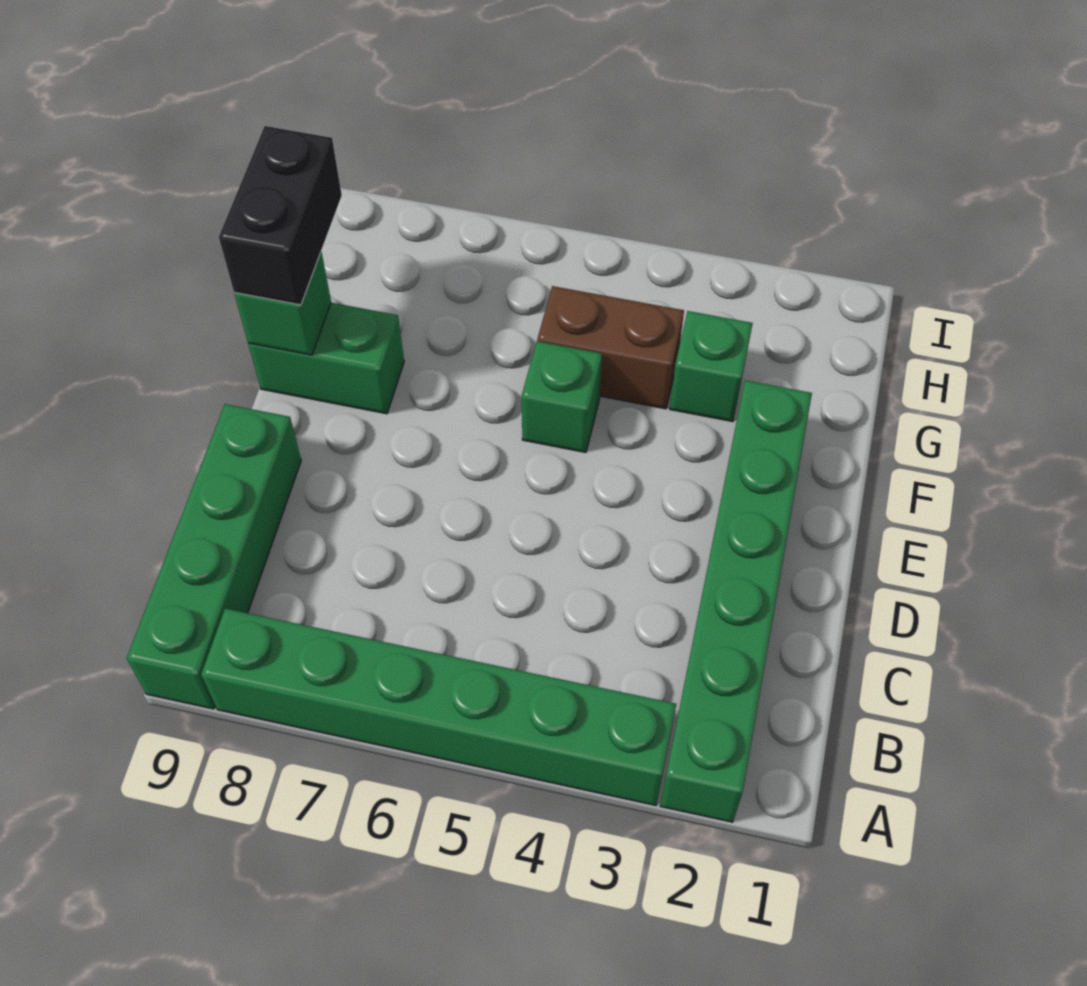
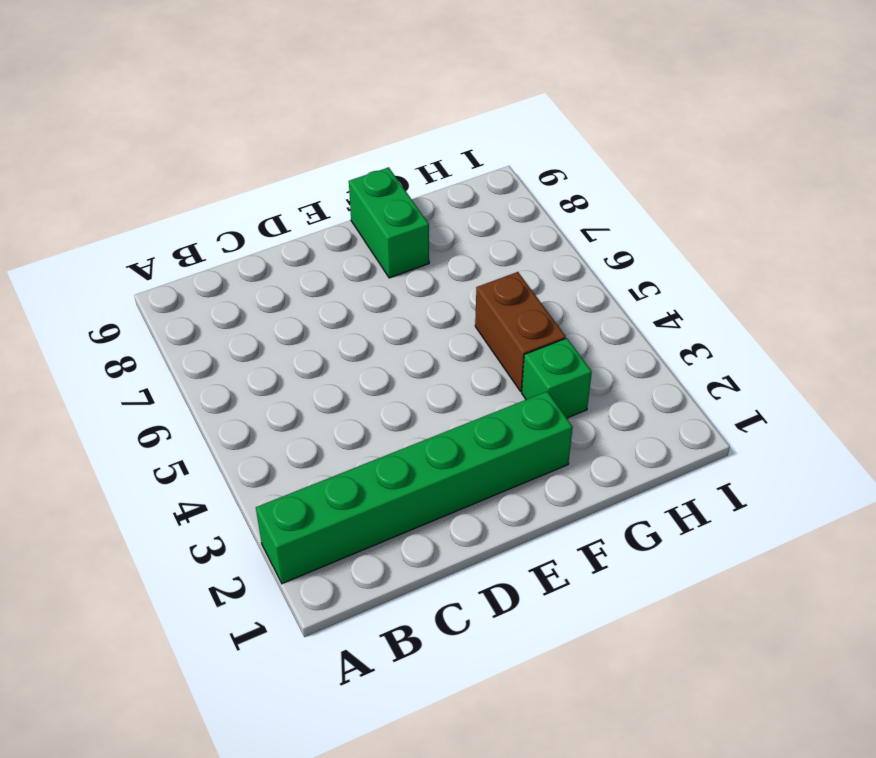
none -> green 1x6 brick [201,609,676,806]
none -> green 1x4 brick [127,404,301,709]

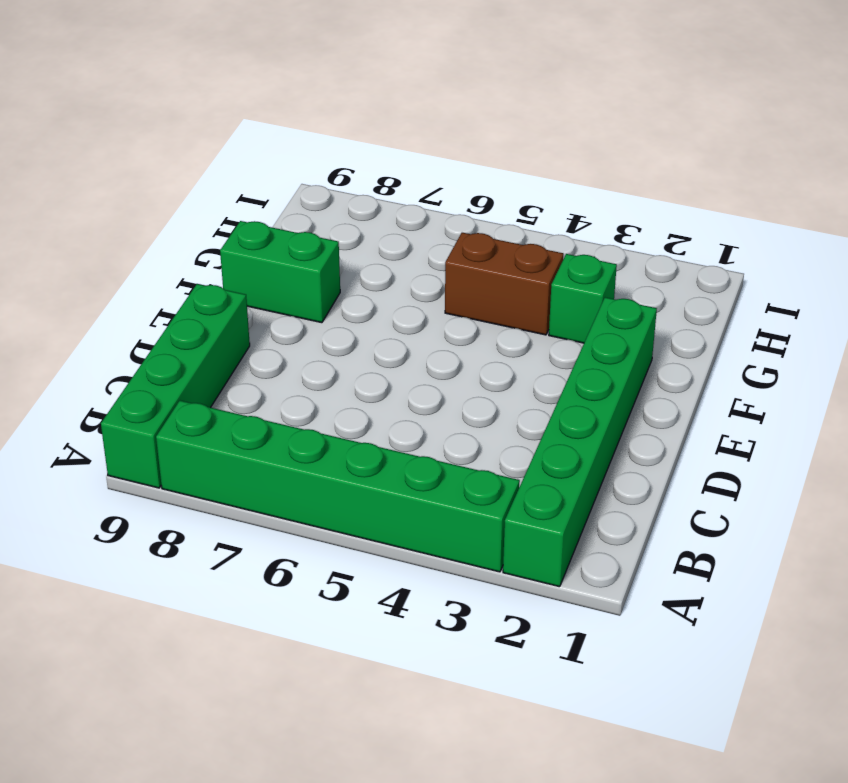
none -> green 1x1 brick [521,341,602,453]
none -> green 1x1 brick [234,252,331,355]

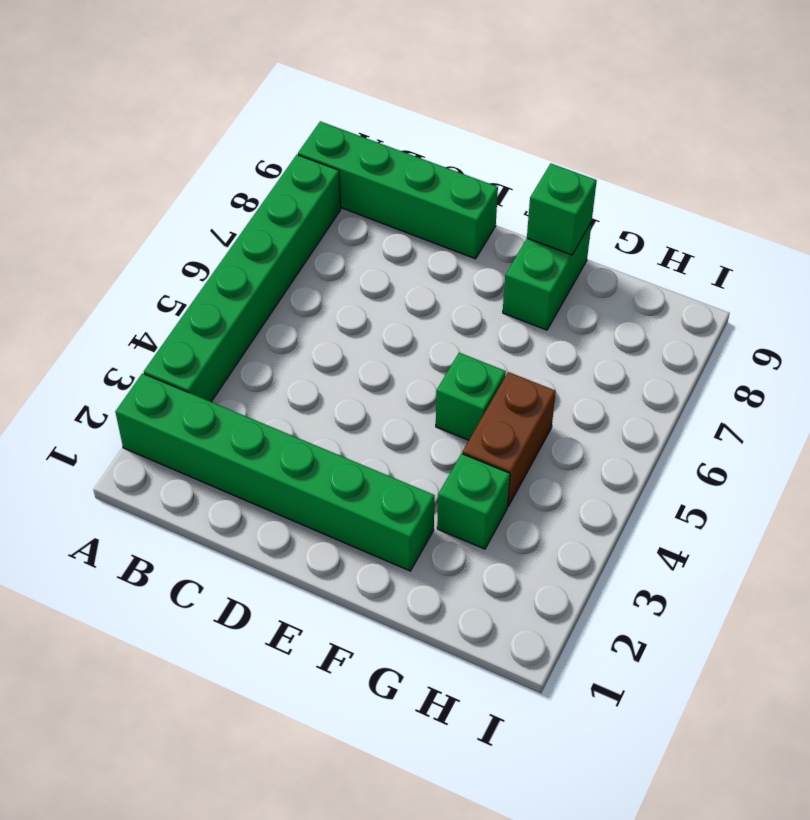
none -> black 1x2 brick [219,126,342,305]

